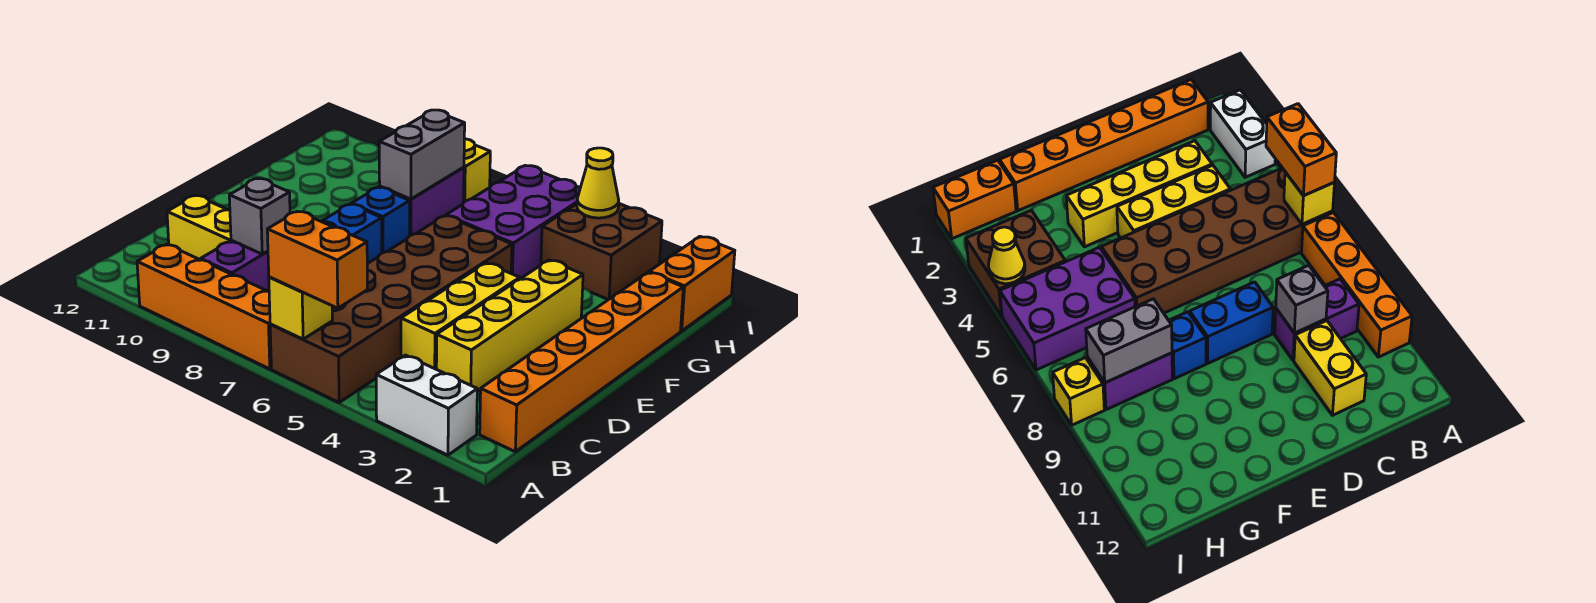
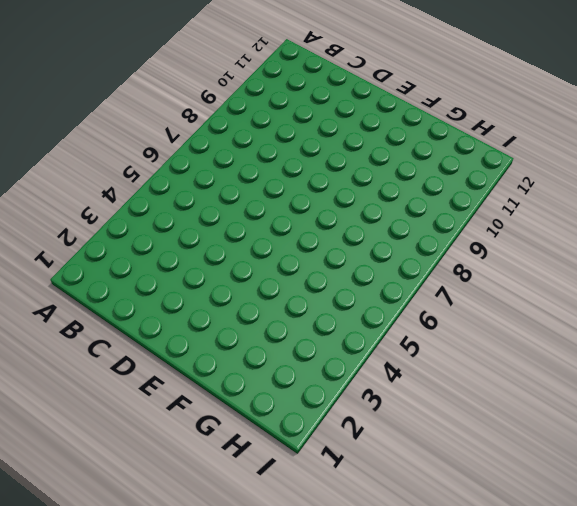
none -> white 1x2 brick [376,355,477,455]
none -> brown 2x6 brick [270,216,512,402]
none -> orange 1x4 brick [137,244,271,369]

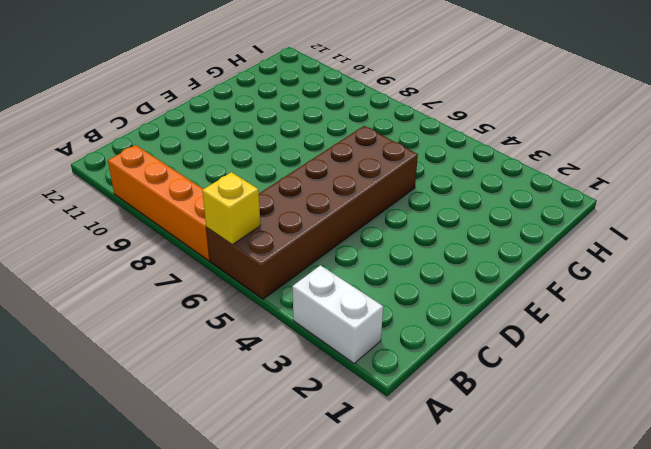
none -> orange 1x6 brick [480,272,683,452]
none -> purple 1x2 brick [201,240,269,291]
none -> yellow 1x4 brick [436,260,583,391]

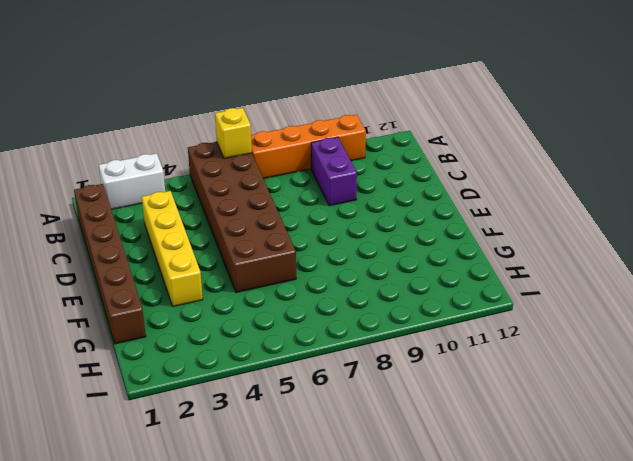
brown 1x6 brick [74,184,146,344] -> orange 1x6 brick [480,272,683,452]
none -> yellow 1x3 brick [401,263,520,369]
none -> yellow 1x2 brick [167,196,231,260]
none -> blue 1x2 brick [321,204,382,264]

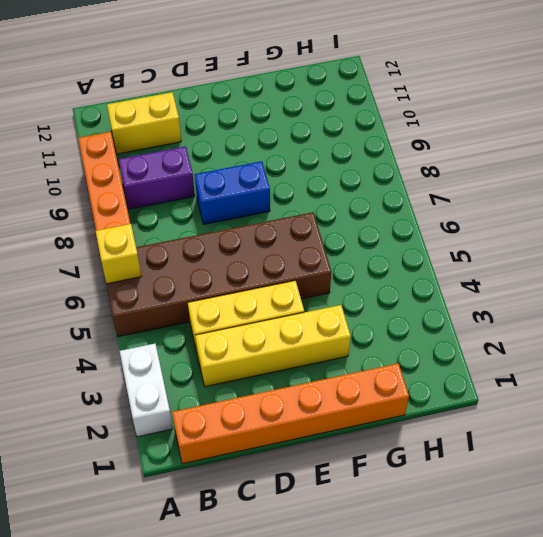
yellow 1x2 brick [107,92,181,154] -> yellow 1x2 brick turned to [167,196,231,260]
none -> blue 1x1 brick [351,187,410,253]
none -> purple 2x3 brick [446,166,580,279]
none -> purple 1x2 brick [380,167,464,235]

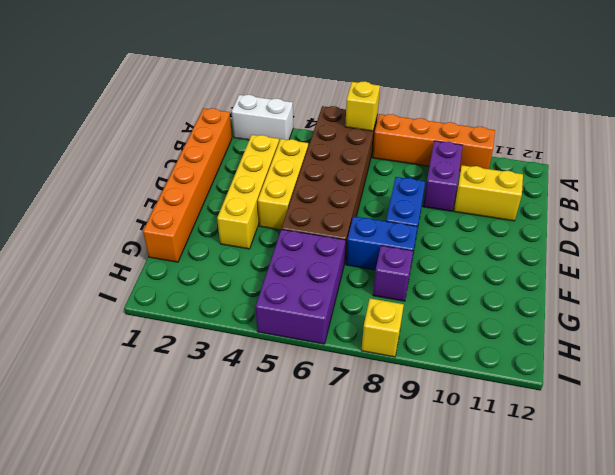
blue 1x2 brick [346,216,417,270] -> blue 1x1 brick [351,187,410,253]
purple 1x1 brick [373,246,413,301] -> purple 1x2 brick [380,167,464,235]
none -> orange 1x2 brick [649,236,735,331]
none -> brown 2x2 brick [541,204,662,300]
none -> grey 1x1 brick [229,179,290,254]

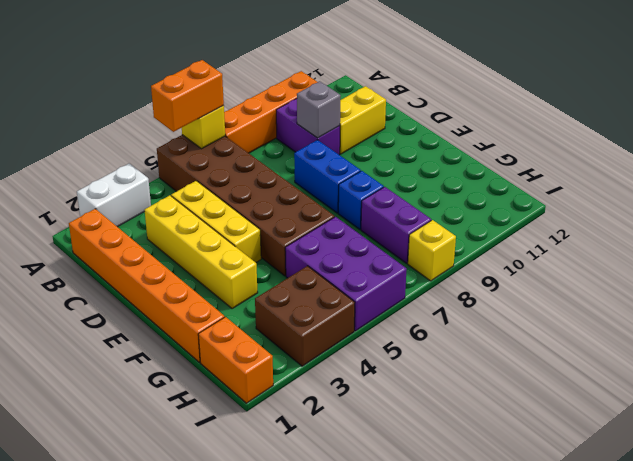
none -> grey 1x2 brick [379,110,465,199]
none -> yellow 1x1 cone [577,148,619,218]

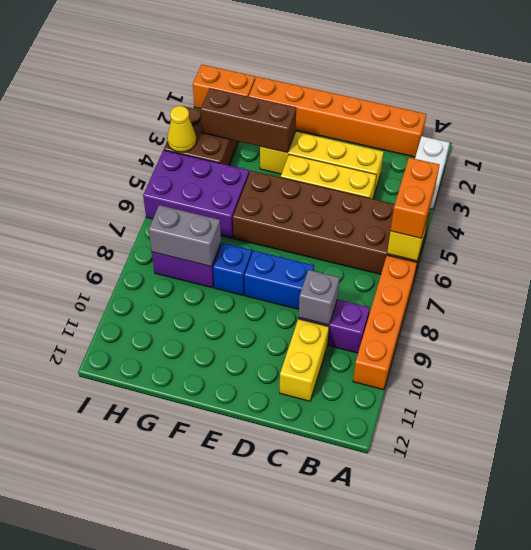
brown 1x3 brick [201,88,296,153] -> none
none -> yellow 1x1 brick [463,139,490,203]

